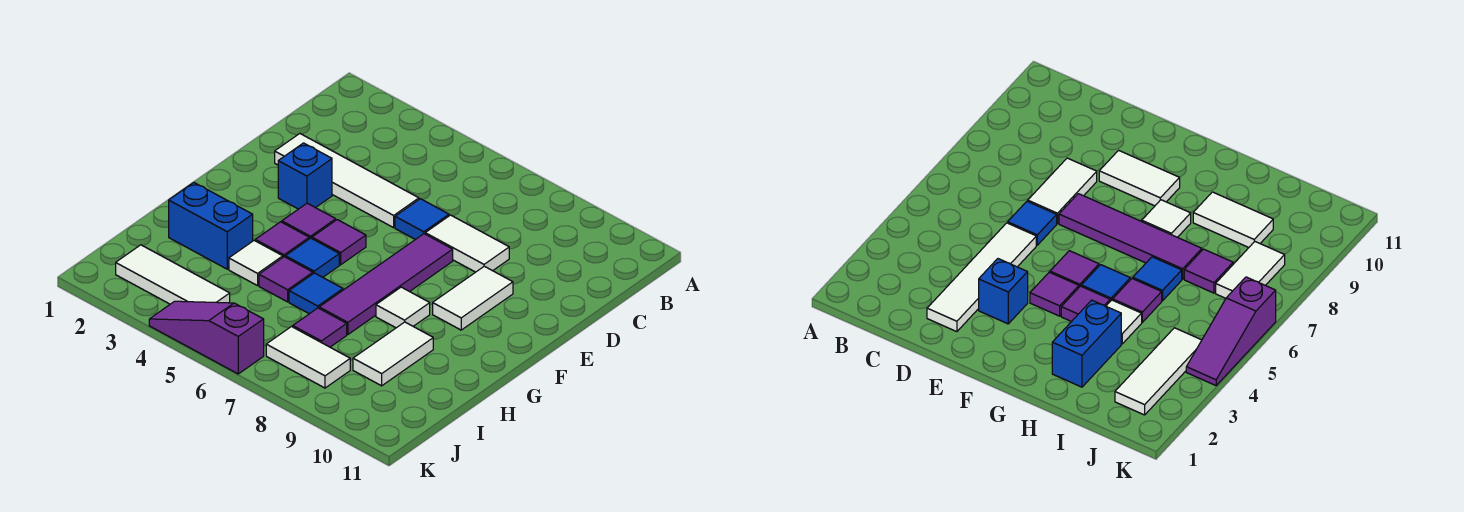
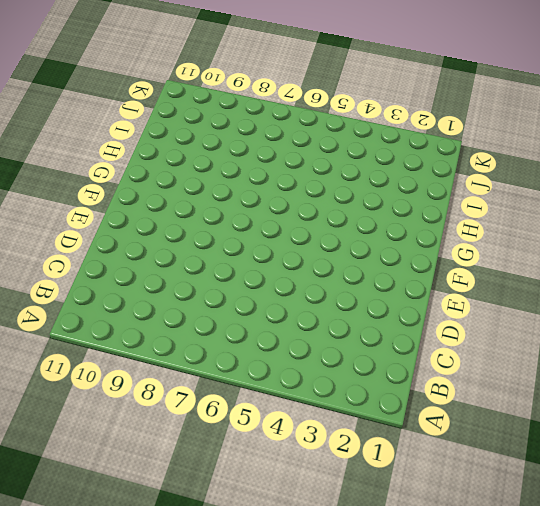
none -> white 1x4 tile [275,134,419,228]
none -> blue 1x1 tile [395,199,449,240]
none -> white 1x2 tile [425,215,509,272]

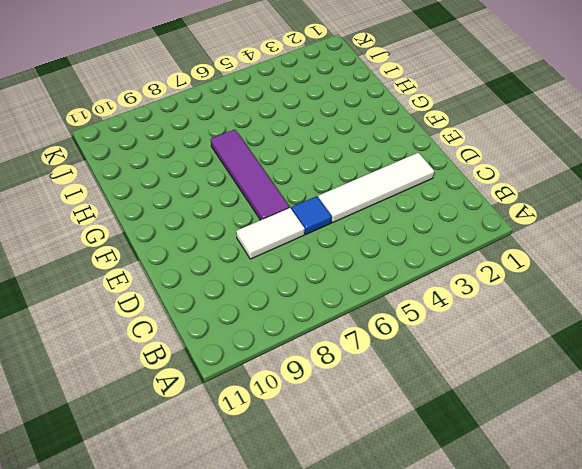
none -> blue 1x1 brick [278,143,332,209]
none -> white 1x2 tile [433,266,513,330]
none -> purple 1x1 tile [282,203,336,239]

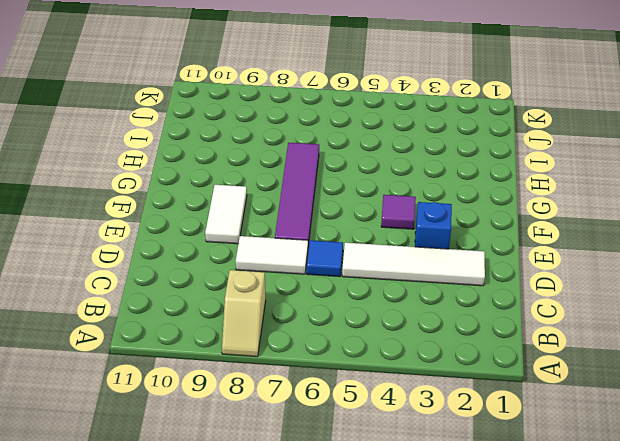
tan 1x2 slope [222,270,266,357] -> none
none -> purple 1x1 tile [312,220,366,265]
none -> purple 1x1 tile [255,222,309,257]
none -> blue 1x1 tile [285,238,339,277]

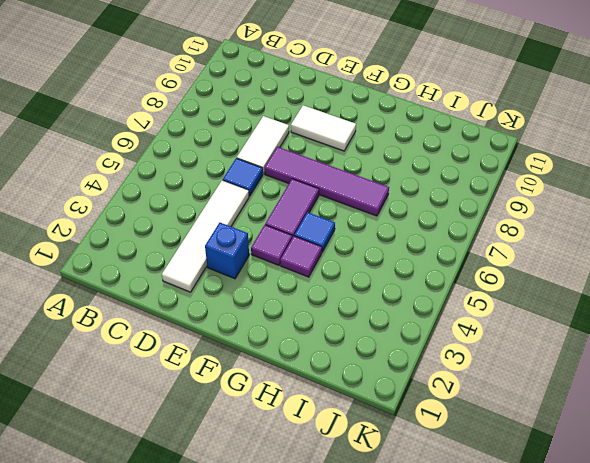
purple 1x2 tile [265,179,319,238] -> purple 1x1 tile [312,220,366,265]
none -> white 1x1 tile [376,287,430,328]
none -> blue 1x2 brick [169,183,253,269]
none -> white 1x1 tile [229,241,283,286]

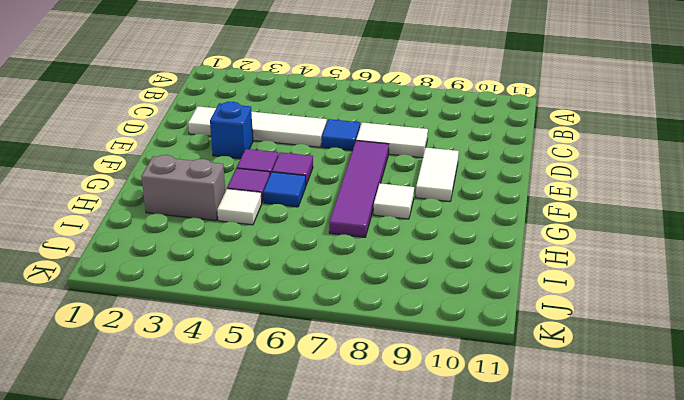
grey 1x2 brick [141,155,225,221] -> blue 1x2 brick [169,183,253,269]
none -> purple 1x1 tile [259,257,313,302]
none -> blue 1x1 tile [289,273,343,314]
none -> white 1x2 tile [353,322,433,386]

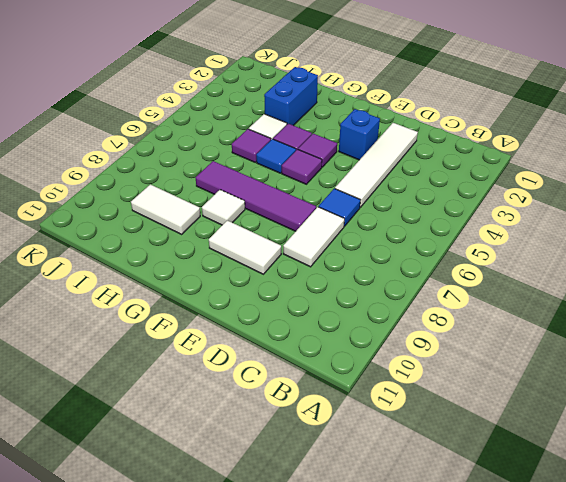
none -> blue 1x1 tile [289,273,343,314]
none -> purple 1x1 tile [293,308,347,347]
none -> white 1x3 tile [116,245,230,304]

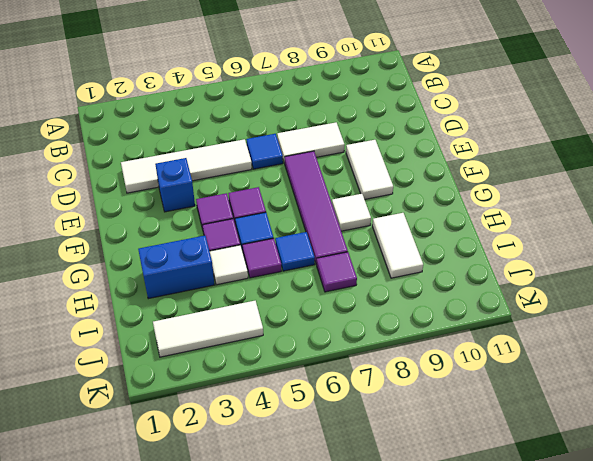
none -> white 1x2 tile [266,327,350,388]
none -> purple 1x3 slope [149,301,264,374]

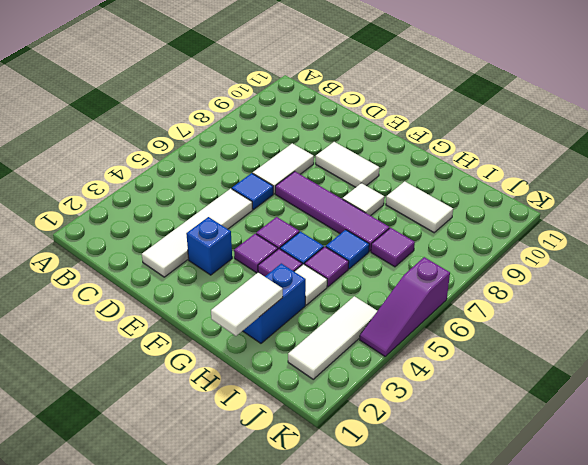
white 1x2 tile [211,273,283,336] -> white 1x2 tile moved to [266,327,350,388]

